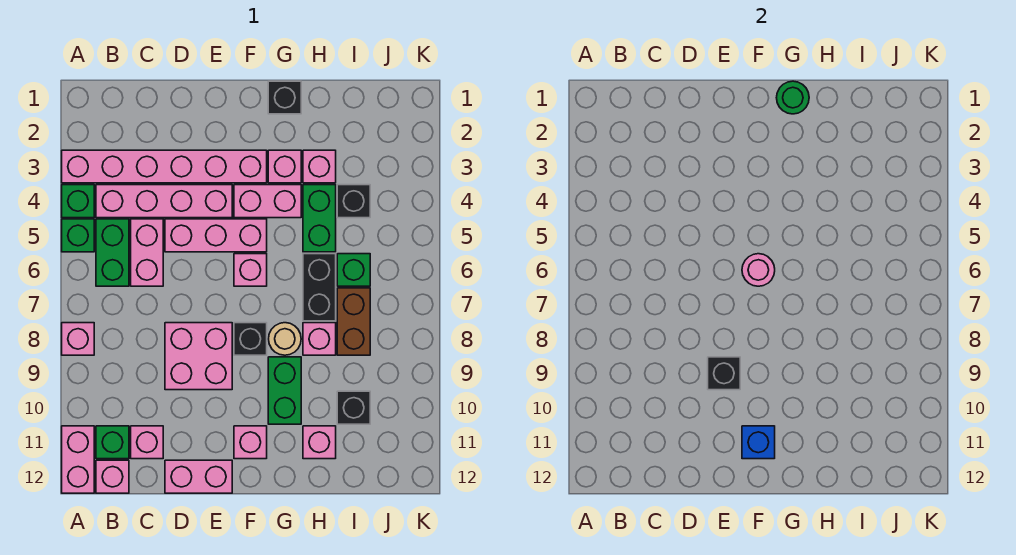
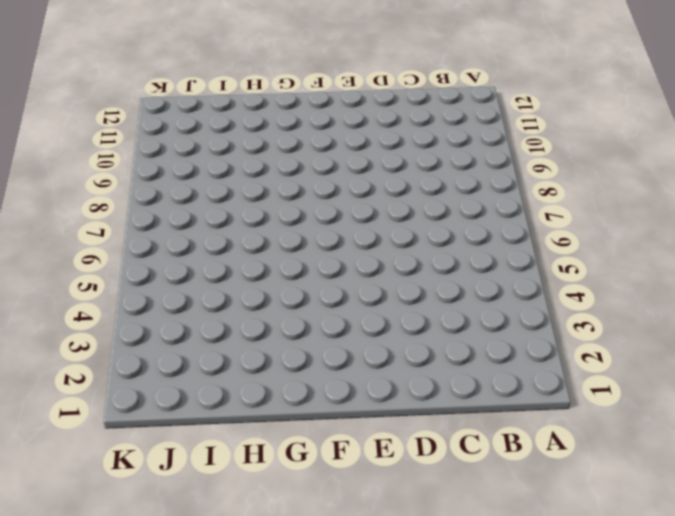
none -> pink 1x6 brick [62,150,267,183]
none -> green 1x1 brick [62,185,94,218]
none -> green 1x1 brick [62,219,94,252]
none -> pink 1x1 brick [62,323,94,355]

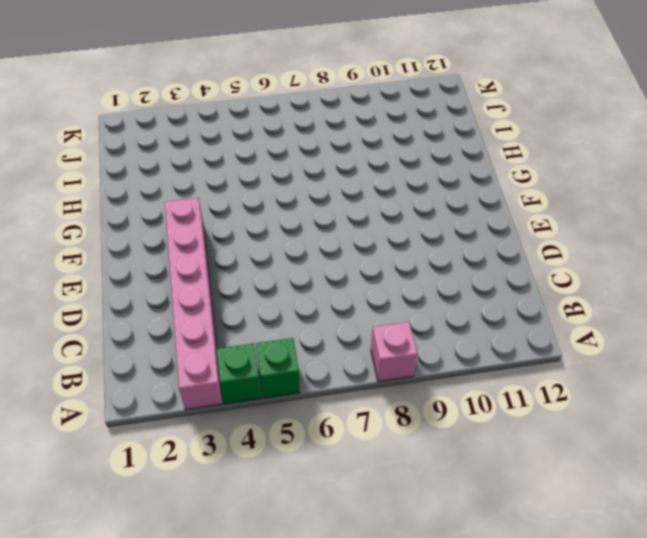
none -> pink 1x2 brick [62,426,94,493]
none -> pink 1x4 brick [96,185,232,218]
none -> green 1x2 brick [96,219,129,286]
none -> green 1x1 brick [96,426,129,459]

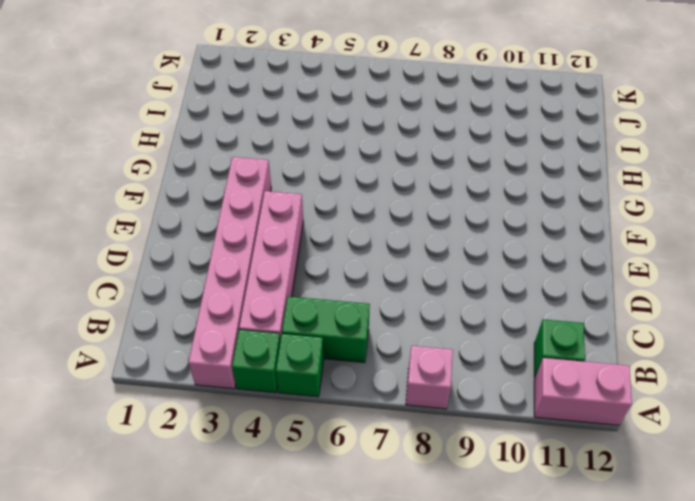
none -> pink 1x1 brick [96,460,129,493]
none -> pink 1x2 brick [131,219,163,286]
none -> pink 1x1 brick [131,426,163,459]
none -> pink 1x3 brick [165,219,267,252]

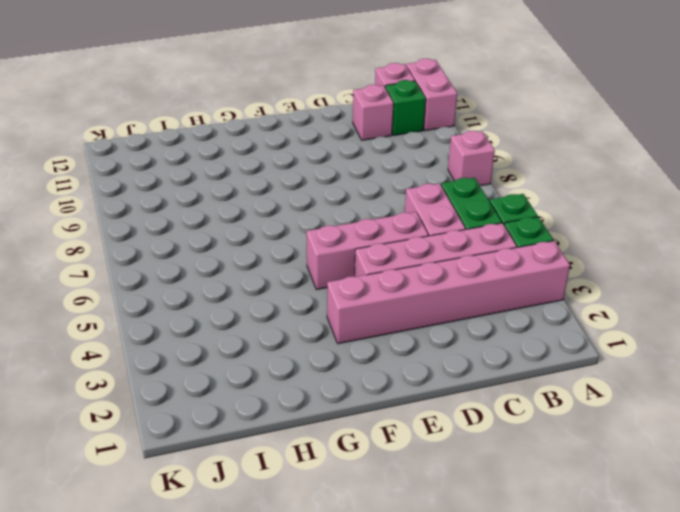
none -> pink 2x2 brick [165,323,232,390]
none -> pink 1x2 brick [165,460,232,493]
none -> pink 1x2 brick [234,185,301,218]
none -> pink 1x1 brick [234,254,267,286]

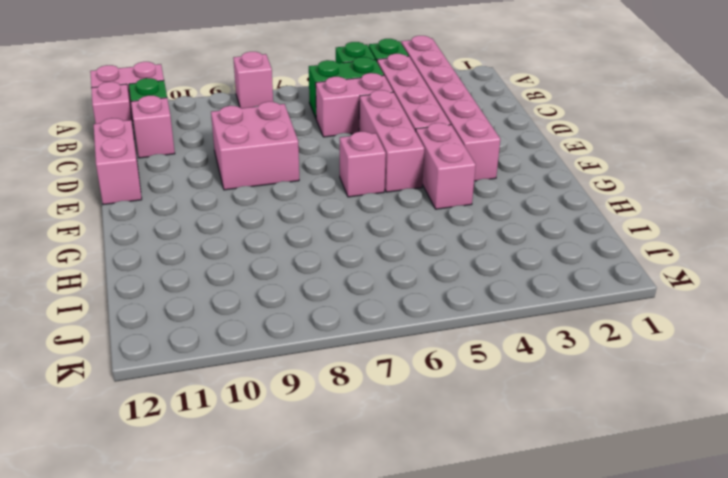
none -> black 1x1 brick [234,323,267,355]
none -> pink 1x1 brick [234,426,267,459]
none -> black 1x1 brick [268,81,301,114]
none -> pink 1x1 brick [268,150,301,183]

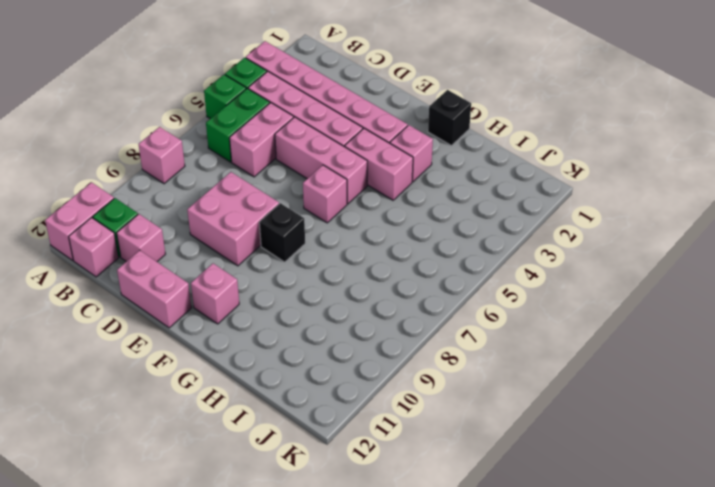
none -> tan 1x1 round brick [269,323,301,355]
none -> green 1x2 brick [268,357,301,424]
none -> pink 1x1 brick [303,150,336,183]
none -> green 1x2 brick [303,185,336,252]

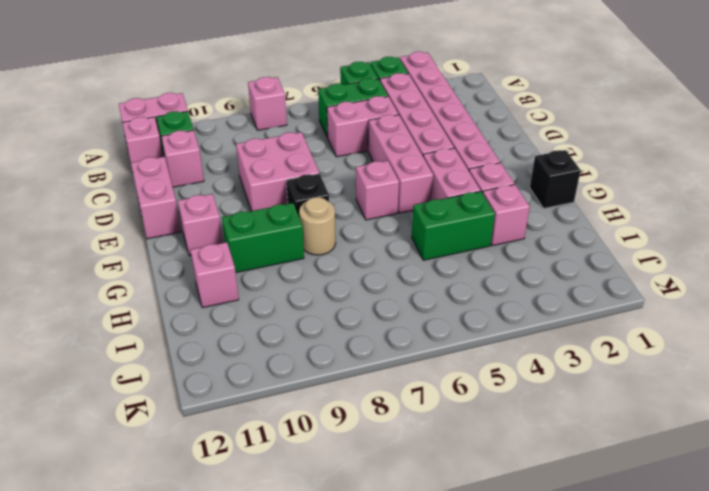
none -> black 1x2 brick [303,254,336,321]
none -> pink 1x1 brick [303,323,336,355]
none -> black 1x1 brick [337,185,370,218]
none -> green 1x1 brick [337,254,370,286]

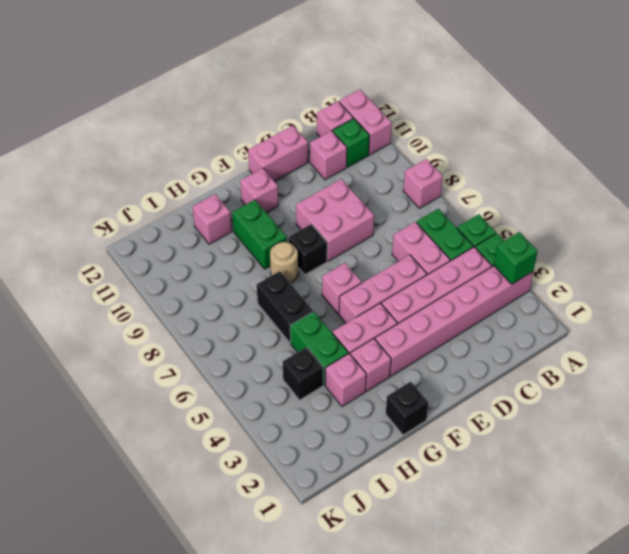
green 1x1 brick [494,232,537,284] -> green 1x1 brick moved to [337,254,370,286]
none -> pink 1x1 brick [303,323,336,355]
none -> brown 1x2 brick [337,288,370,355]
none -> black 1x1 brick [337,391,370,424]
none -> black 1x1 brick [708,357,740,390]

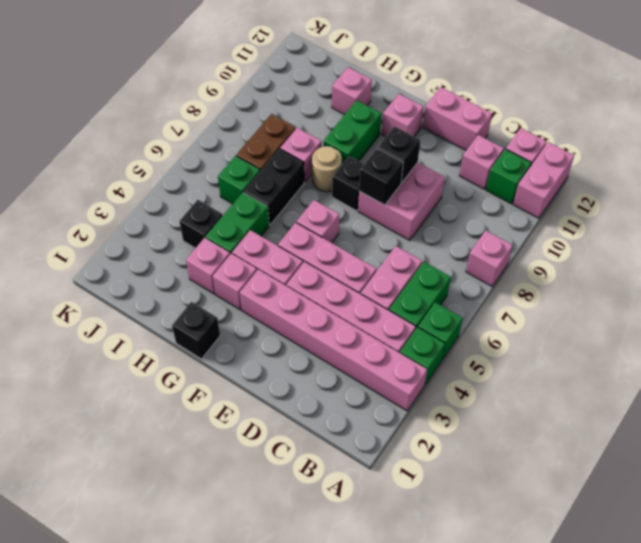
black 1x1 brick [359,148,403,205] -> black 1x1 brick moved to [337,391,370,424]
none -> pink 1x1 round brick [742,254,775,286]
none -> blue 1x1 brick [742,426,775,459]
none -> green 1x1 round brick [776,81,809,114]

